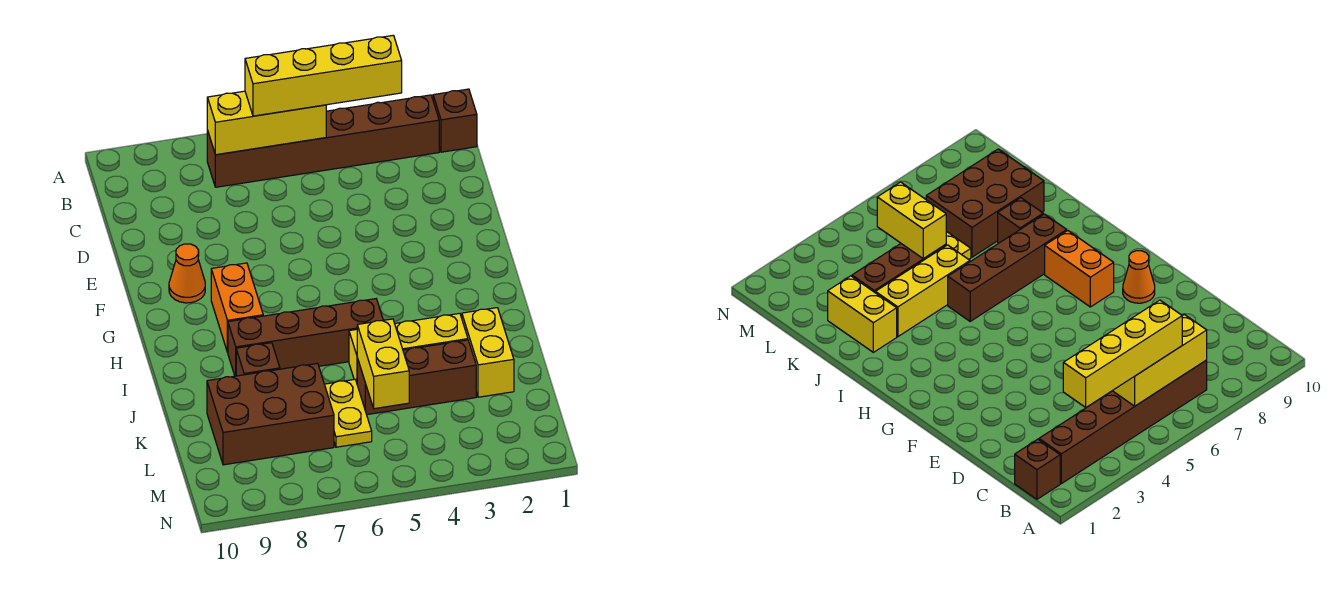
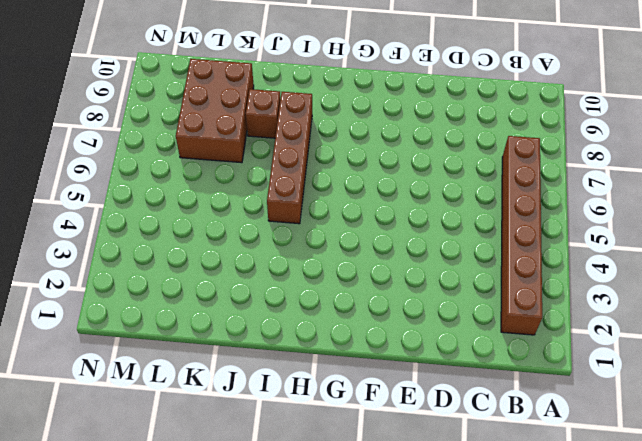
none -> brown 1x1 brick [433,89,477,152]
none -> orange 1x1 cone [169,244,205,303]
none -> orange 1x2 brick [211,263,263,352]

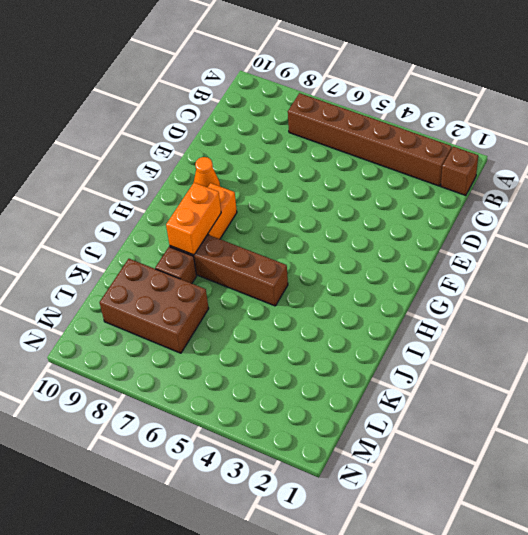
orange 1x2 brick [166,183,221,255] -> none
none -> yellow 1x2 brick [462,308,514,397]
none -> yellow 1x3 brick [349,313,468,382]
none -> brown 1x3 brick [357,340,476,415]

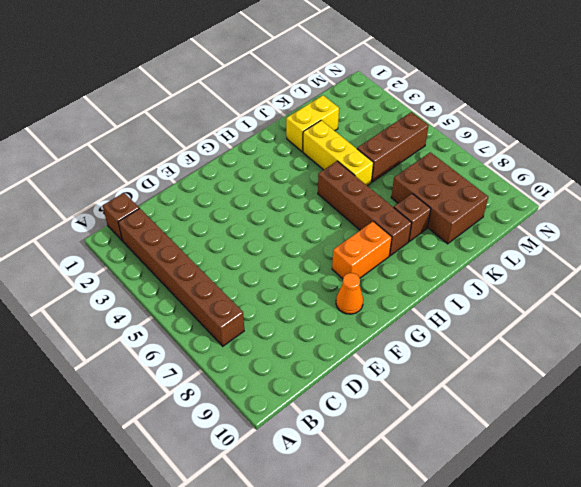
brown 1x3 brick [357,112,429,182] -> brown 1x3 brick turned to [357,340,476,415]
none -> yellow 1x2 plate [324,379,372,447]
none -> yellow 1x3 brick [207,91,326,155]
none -> yellow 1x2 brick [357,319,409,409]

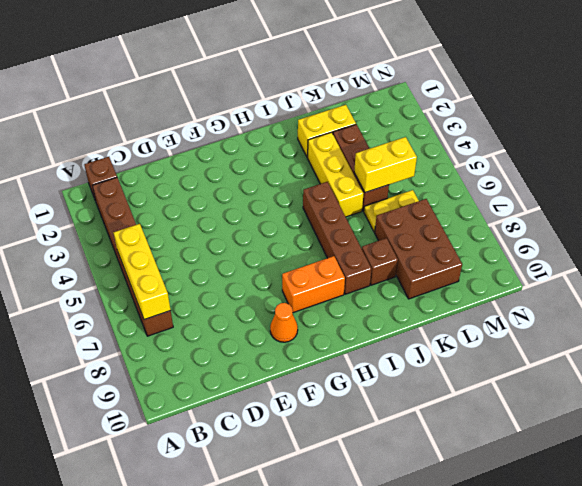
none -> yellow 1x4 brick [245,35,402,116]

